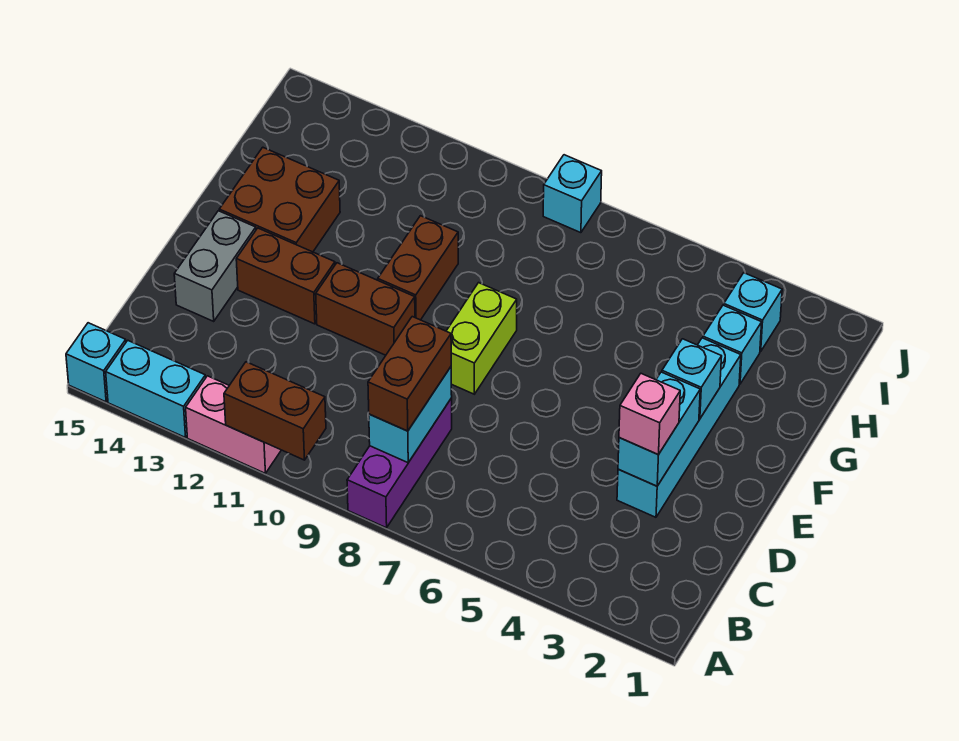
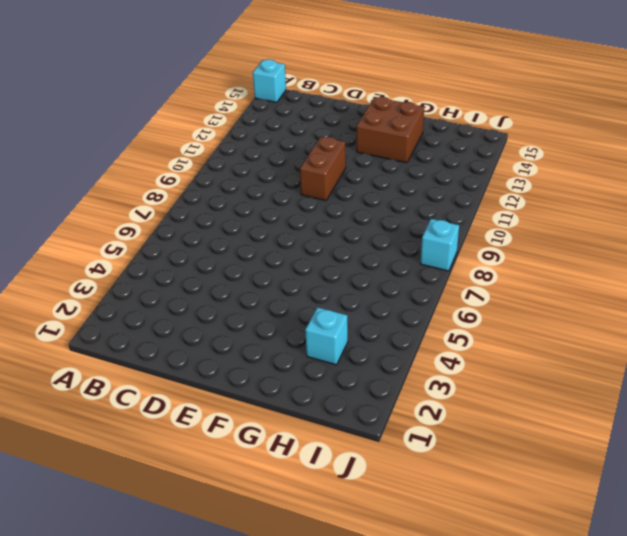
none -> purple 1x3 brick [347,398,452,528]
none -> pink 1x2 brick [186,376,281,473]
none -> cyan 1x2 brick [106,341,206,438]

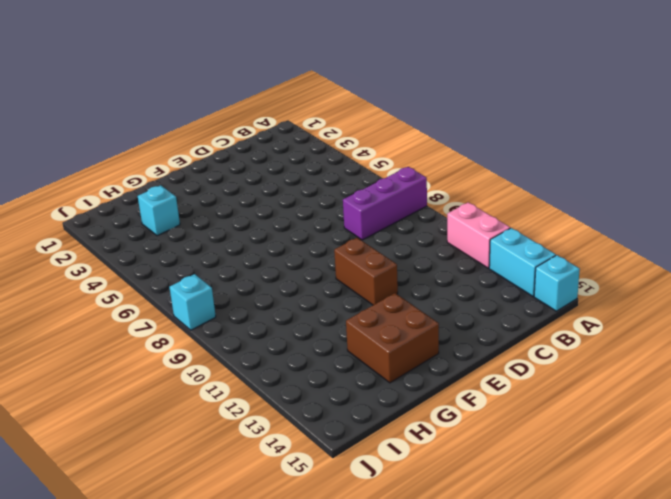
none -> cyan 1x4 brick [617,338,741,517]
none -> grey 1x2 brick [174,211,256,321]
none -> lime 1x2 brick [447,283,517,394]

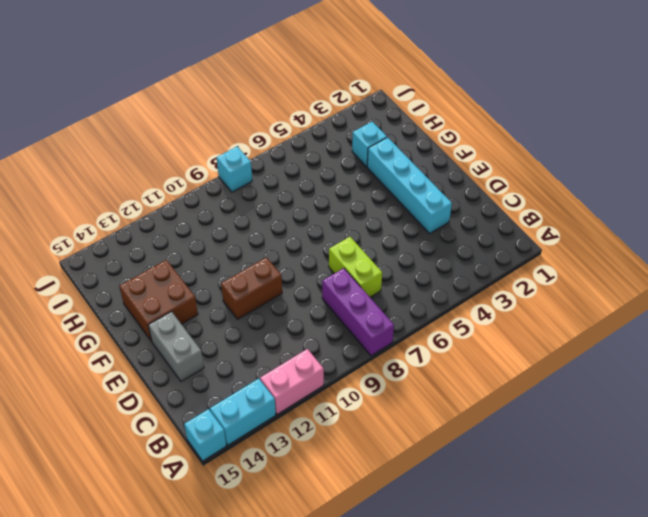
lime 1x2 brick [329,237,382,297] -> lime 1x2 brick moved to [447,283,517,394]
none -> brown 1x2 brick [236,228,335,324]
none -> brown 1x2 brick [378,216,458,320]
none -> cyan 1x1 brick [724,273,782,351]

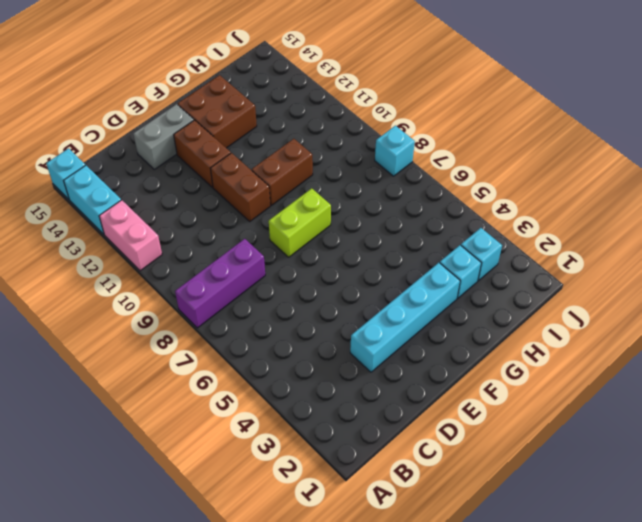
none -> brown 1x2 brick [224,362,326,460]
none -> cyan 1x2 brick [369,367,452,463]
none -> cyan 1x2 brick [618,372,700,486]

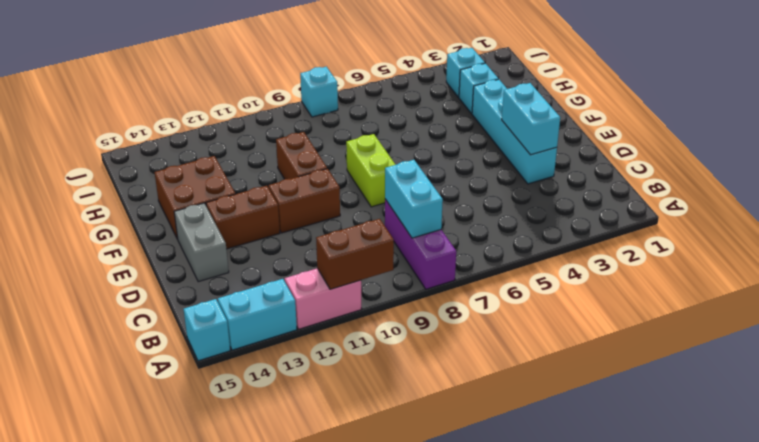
none -> cyan 1x1 brick [662,339,722,419]
none -> brown 1x2 brick [368,317,451,431]
none -> pink 1x1 brick [619,374,680,455]

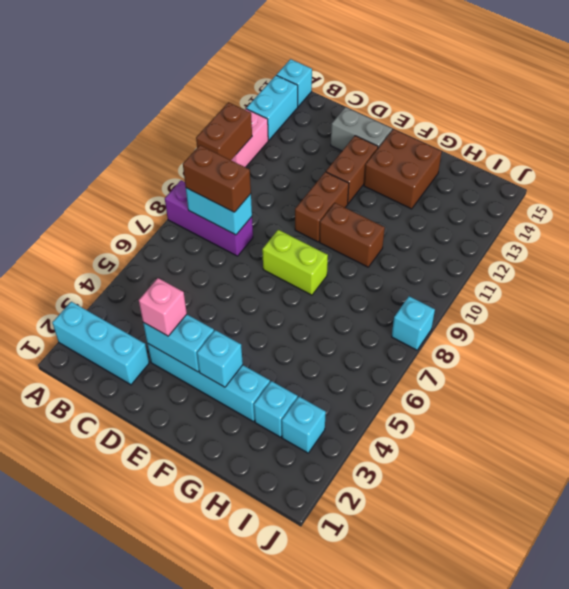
cyan 1x3 brick [52,302,149,385] -> none

